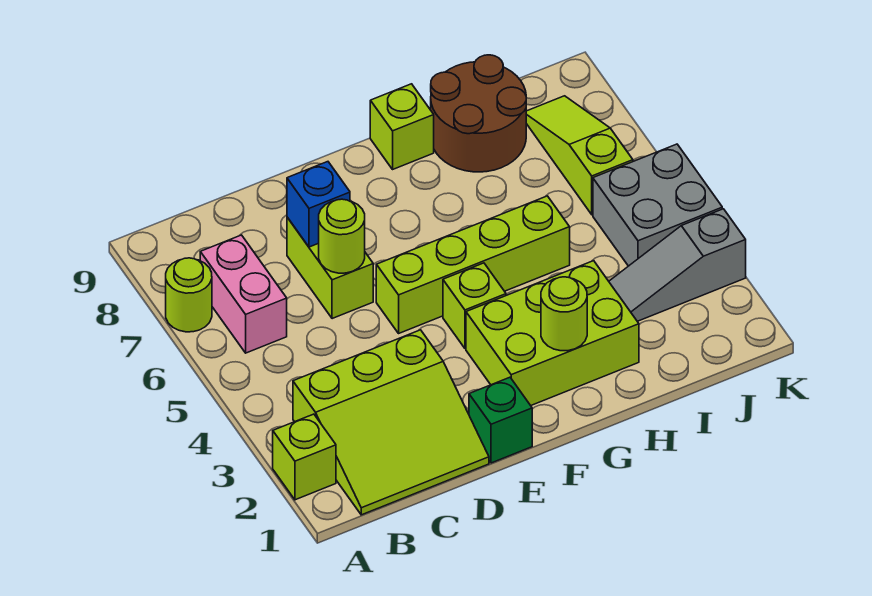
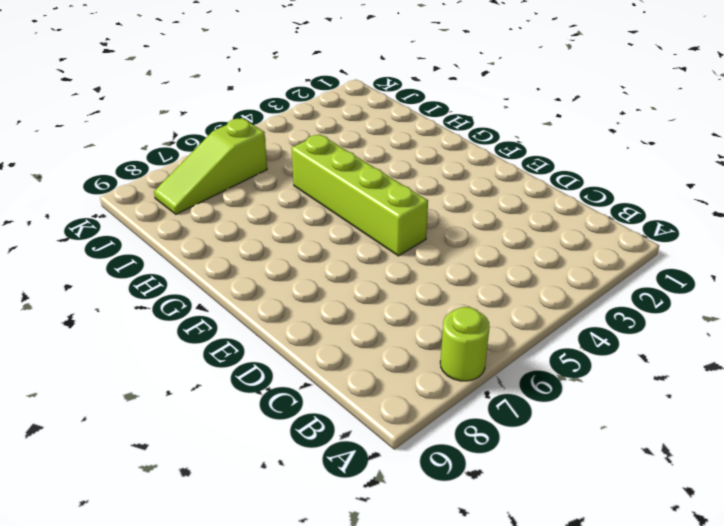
none -> lime 1x1 brick [273,414,336,500]
none -> lime 3x3 slope [293,330,489,515]
none -> pink 1x2 brick [200,235,287,353]

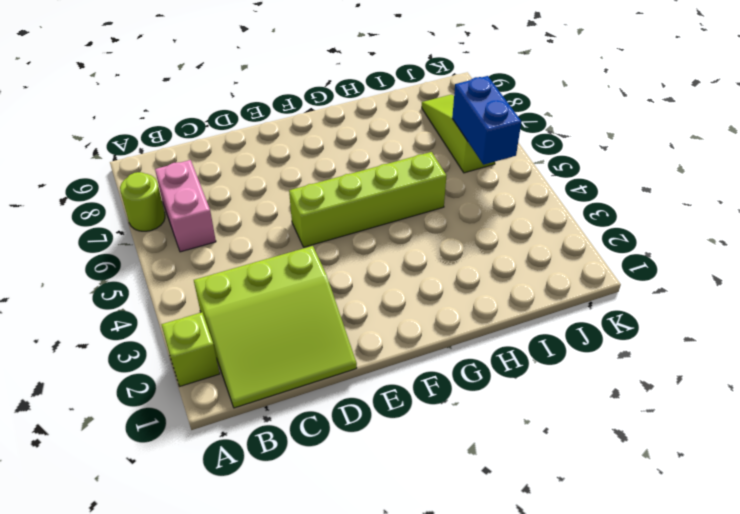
blue 1x2 brick [452,76,521,165] -> none
none -> lime 1x2 brick [287,217,373,319]
none -> green 1x1 brick [469,377,532,463]
none -> lime 2x3 brick [466,261,639,406]

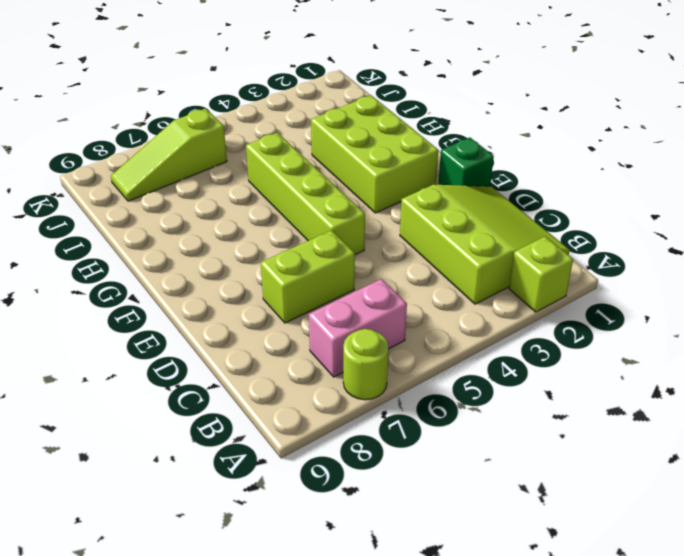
none -> lime 1x1 brick [443,263,506,349]
none -> lime 1x1 brick [370,84,434,169]
none -> brown 2x2 round brick [431,55,526,172]

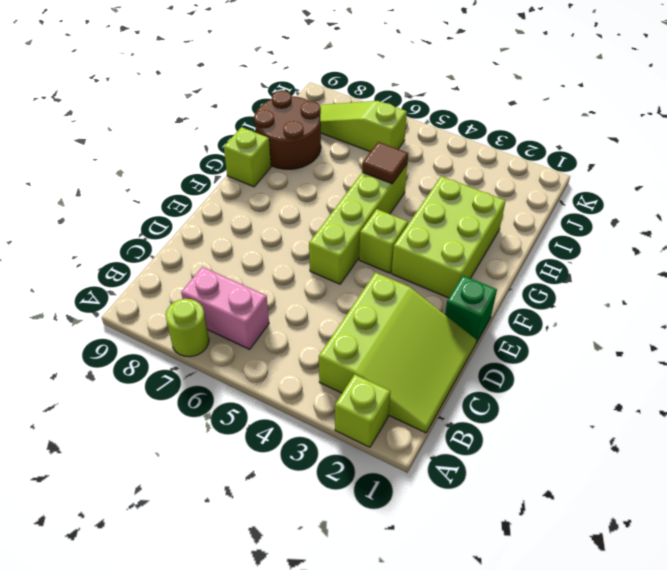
brown 1x1 tile [362,142,408,184] -> none
none -> lime 1x2 brick [287,217,373,319]
none -> grey 1x3 slope [609,209,746,321]
none -> grey 2x2 brick [593,144,722,266]

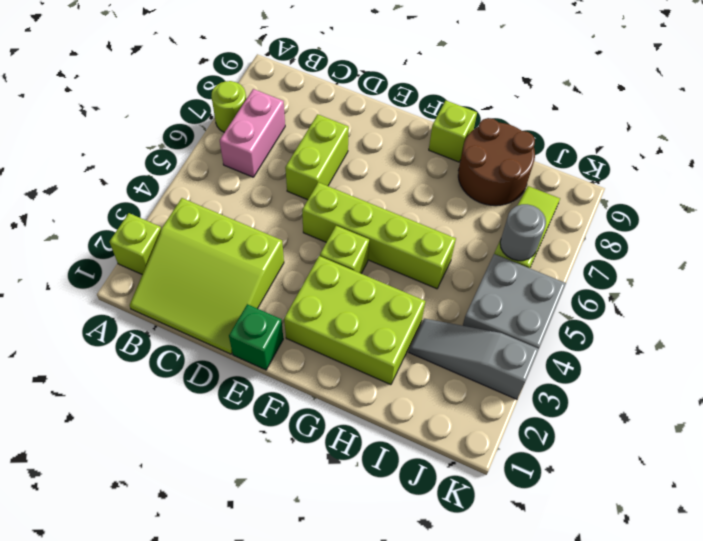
grey 1x1 round brick [500,204,546,261] -> none
none -> lime 1x1 round brick [319,199,365,273]
none -> blue 1x1 brick [287,162,350,247]
none -> lime 1x1 round brick [541,277,587,351]

